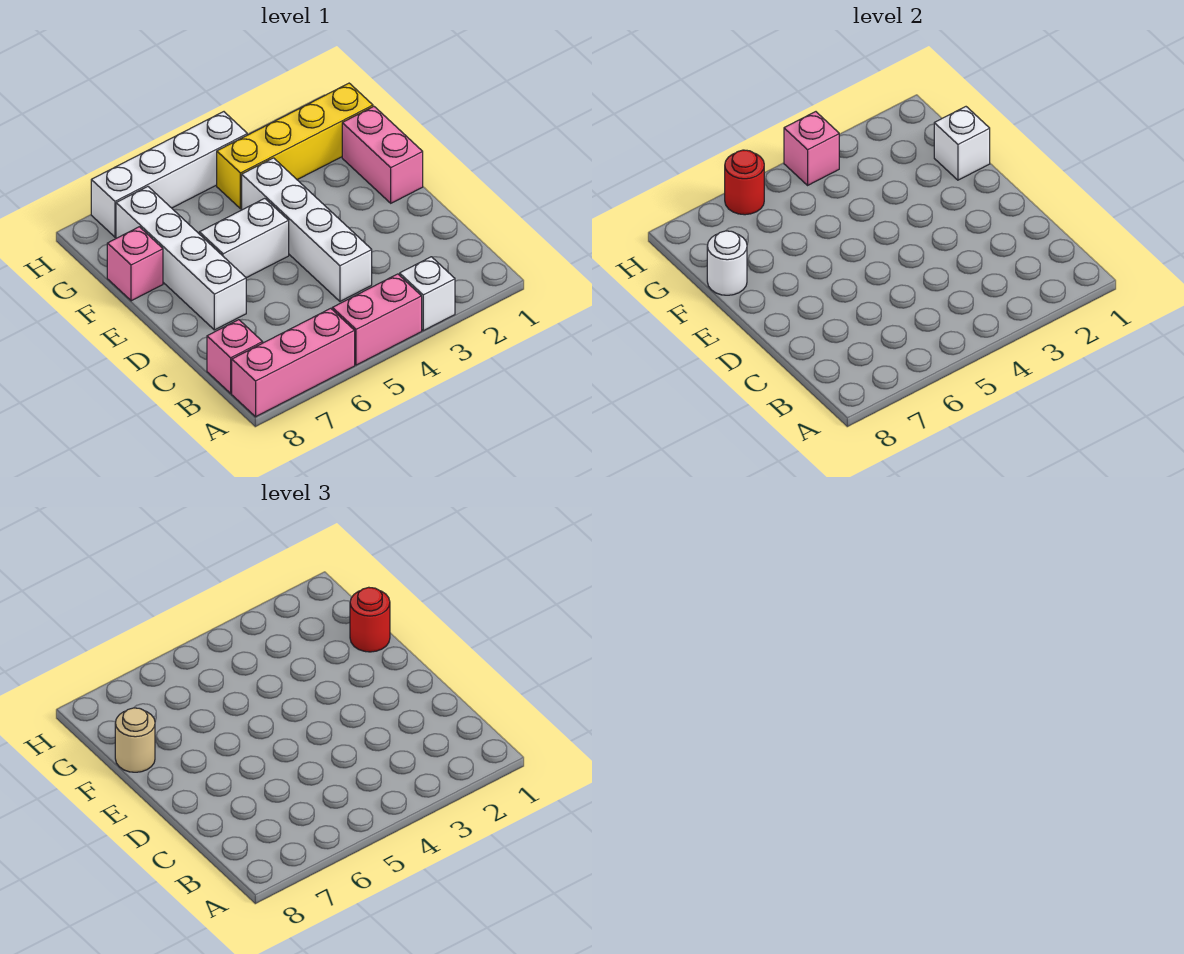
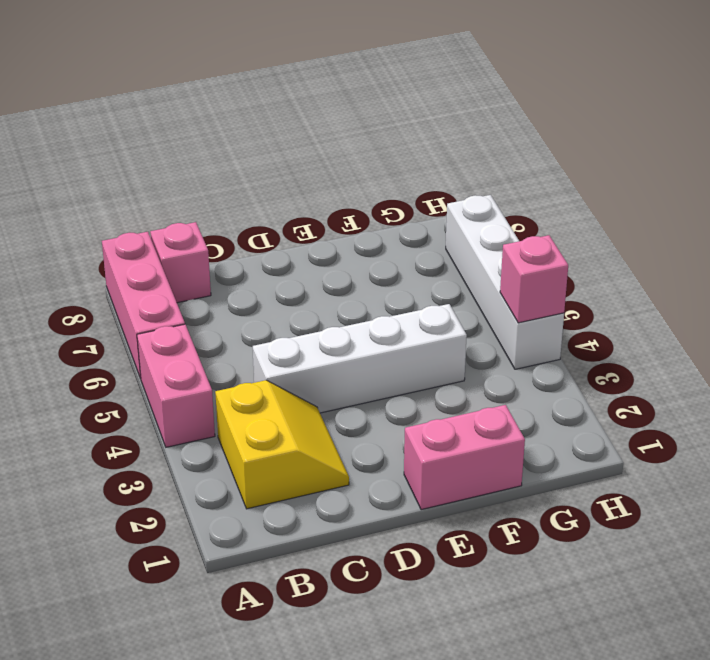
yellow 2x2 slope [215,380,349,509] -> none
none -> white 1x1 brick [400,257,455,331]
none -> white 1x4 brick [116,187,246,330]
none -> white 1x2 brick [199,198,289,278]

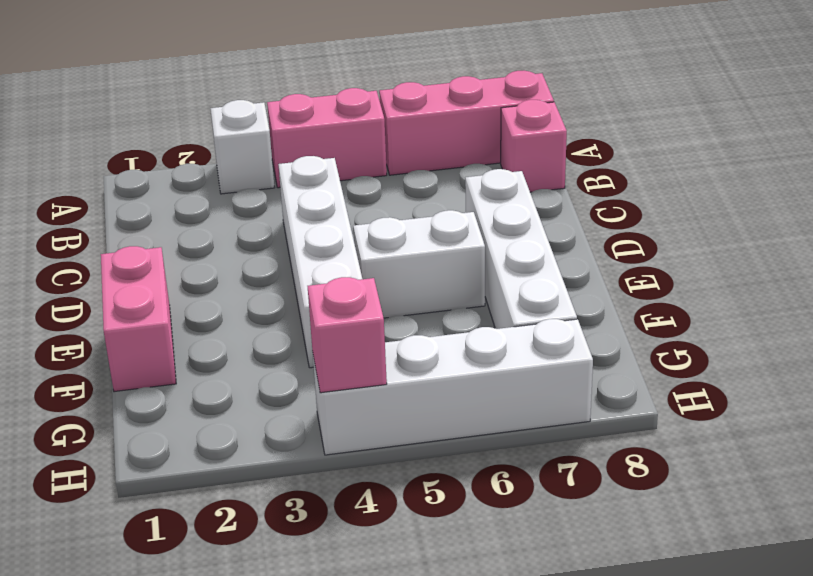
none -> pink 1x1 brick [107,227,163,301]
none -> yellow 1x4 brick [217,83,373,209]
none -> white 1x1 brick [934,107,990,180]

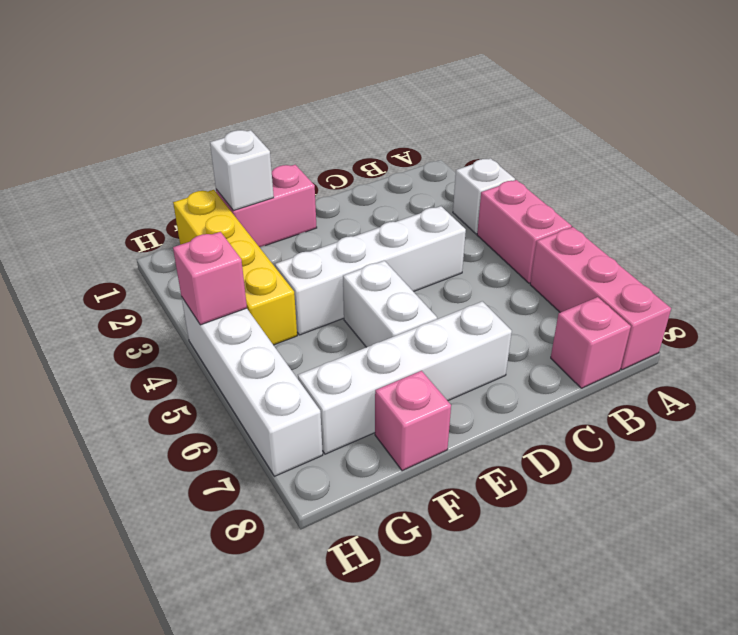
none -> white 1x1 round brick [707,231,747,295]
none -> red 1x1 round brick [725,150,764,215]
none -> red 1x1 round brick [350,587,390,652]

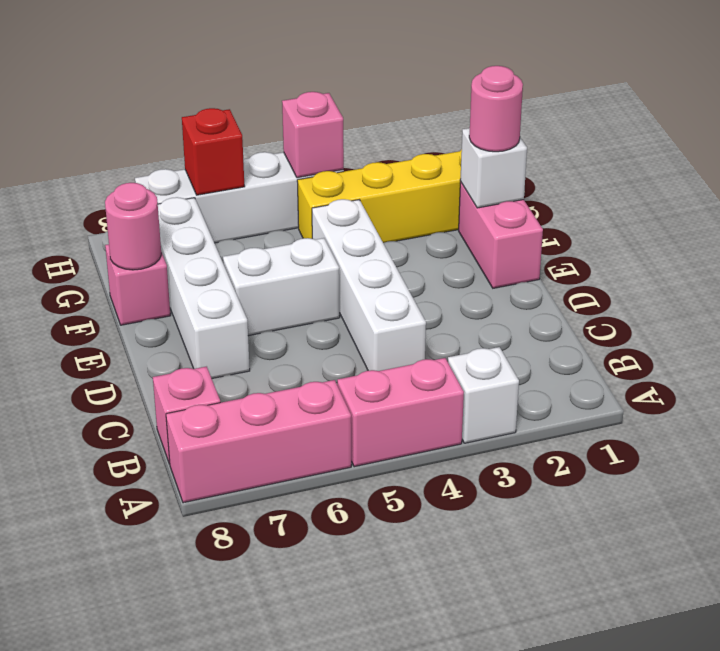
pink 1x1 round brick [469,66,523,152] -> red 1x1 round brick [350,587,390,652]
pink 1x1 round brick [105,183,161,270] -> white 1x1 round brick [707,231,747,295]
red 1x1 brick [182,108,245,195] -> red 1x1 round brick [725,150,764,215]
none -> tan 1x1 round brick [115,708,155,772]

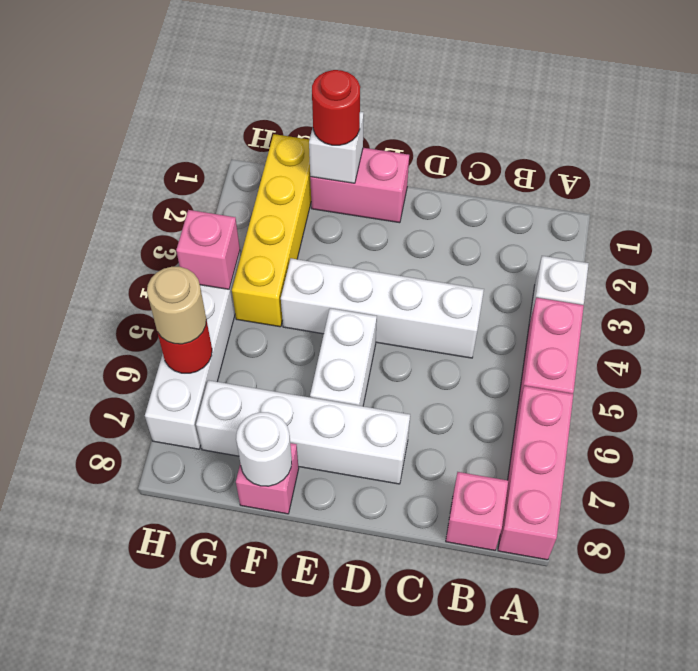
tan 1x1 round brick [147,267,206,344] -> tan 1x1 round brick moved to [115,708,155,772]

